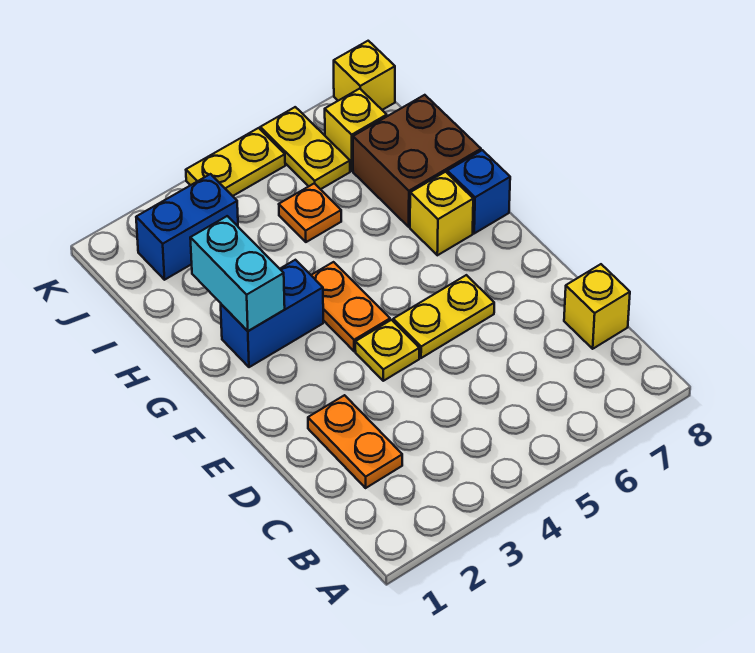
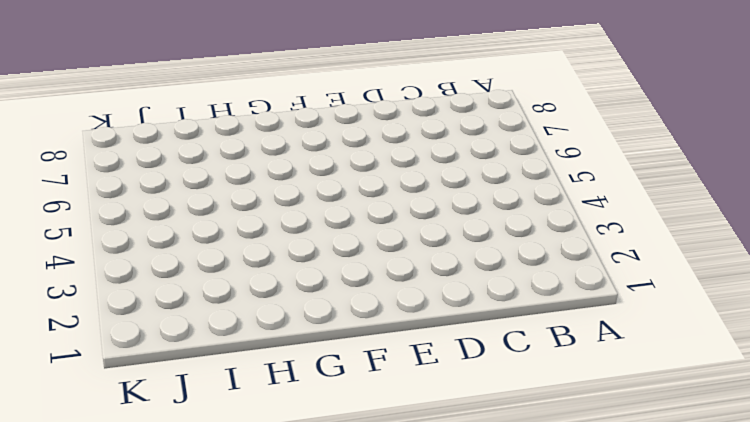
none -> orange 1x2 plate [308,395,402,488]
none -> yellow 1x1 brick [564,264,630,349]
none -> yellow 1x1 plate [355,320,419,381]

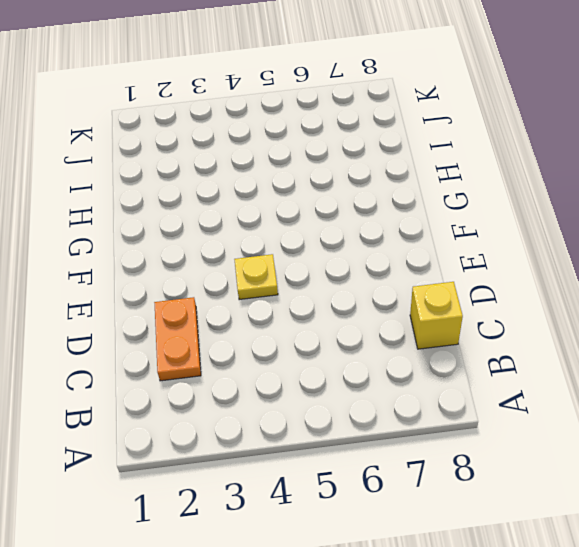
none -> yellow 1x2 plate [393,275,494,358]
none -> orange 1x2 plate [311,262,390,351]
none -> blue 1x2 brick [221,260,323,367]

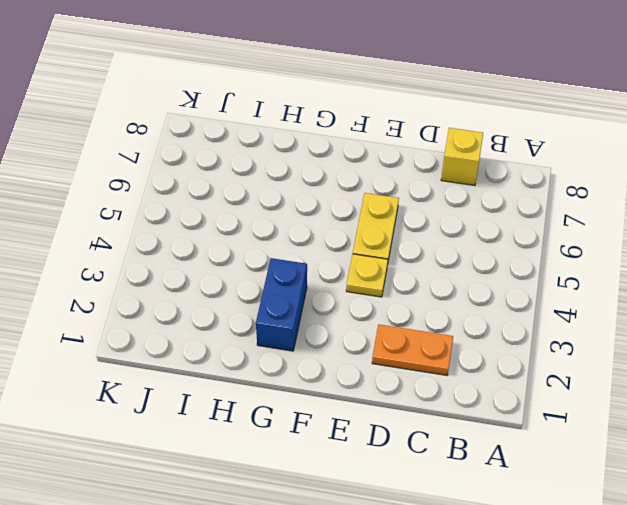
none -> orange 1x2 plate [311,262,390,351]
none -> yellow 1x1 brick [410,172,473,255]
none -> blue 1x1 brick [447,150,510,233]

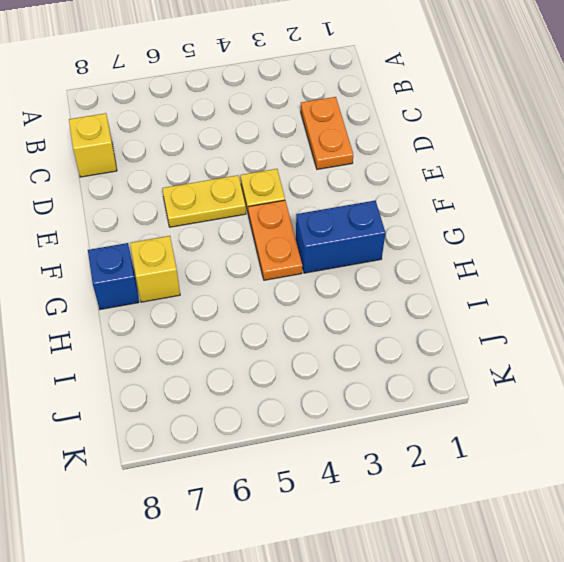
none -> brown 2x2 brick [353,95,481,227]
none -> orange 1x1 plate [279,183,341,242]
none -> blue 1x2 brick [136,174,238,280]

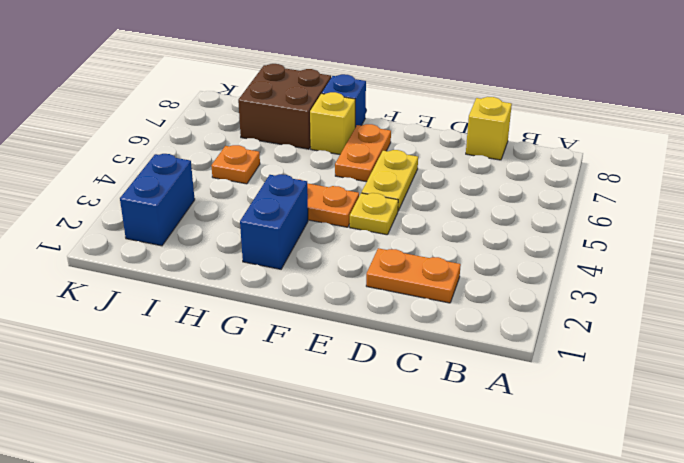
orange 1x2 plate [335,124,391,182] -> none
none -> yellow 1x2 plate [260,107,350,189]
none -> yellow 1x1 brick [325,89,387,171]
none -> yellow 1x2 plate [186,128,285,196]

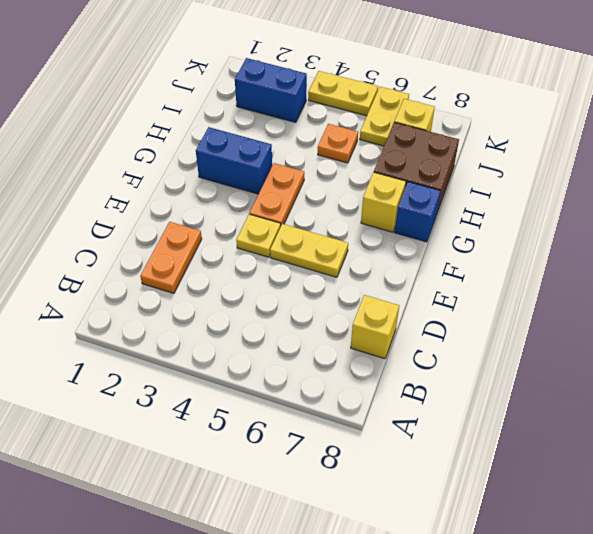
none -> yellow 1x1 brick [334,41,395,110]
none -> cyan 1x2 brick [190,216,285,331]

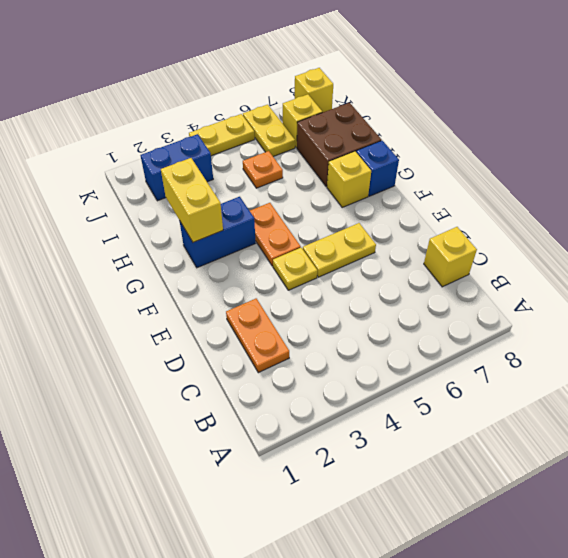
yellow 1x2 brick [161,158,223,242] -> cyan 1x2 brick [190,216,285,331]

